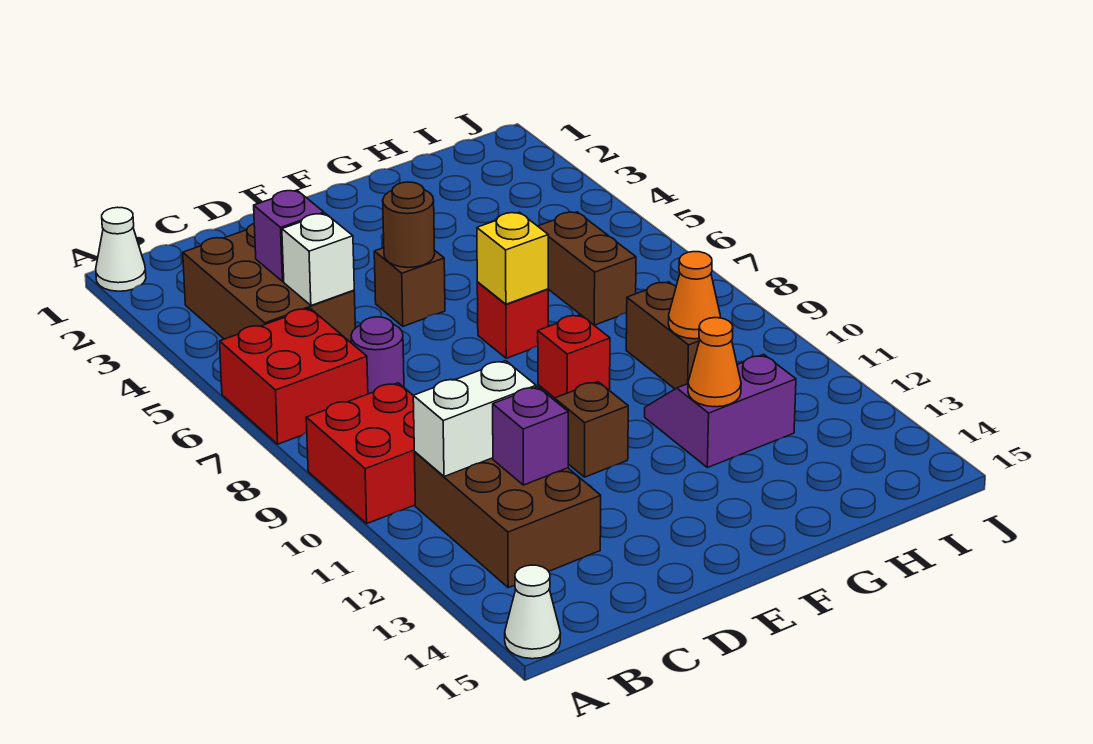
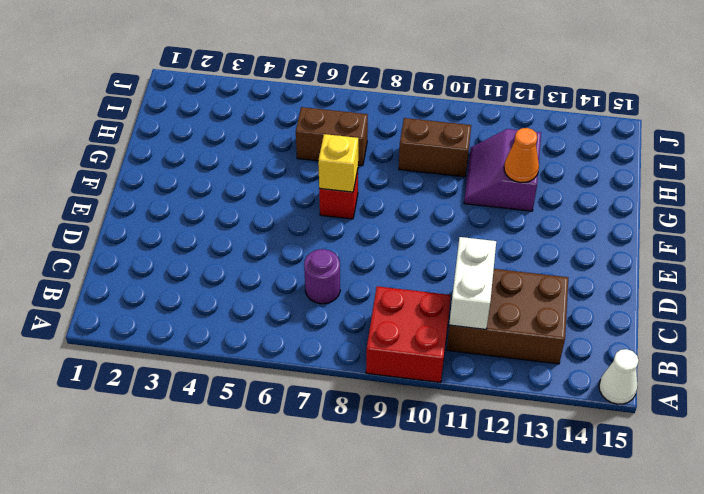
none -> white 1x1 cone [96,207,146,291]
none -> red 2x2 brick [220,308,368,444]
none -> brown 2x3 brick [183,224,355,342]

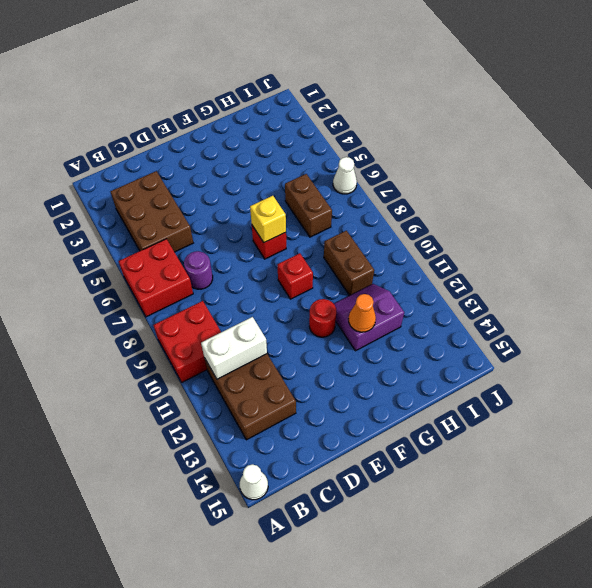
red 1x1 round brick [309,299,336,337] -> none
white 1x1 cone [333,157,357,194] -> white 1x1 cone moved to [96,207,146,291]
none -> brown 1x1 brick [374,248,445,326]
none -> brown 1x1 brick [555,382,628,477]
none -> purple 1x1 brick [254,190,324,282]

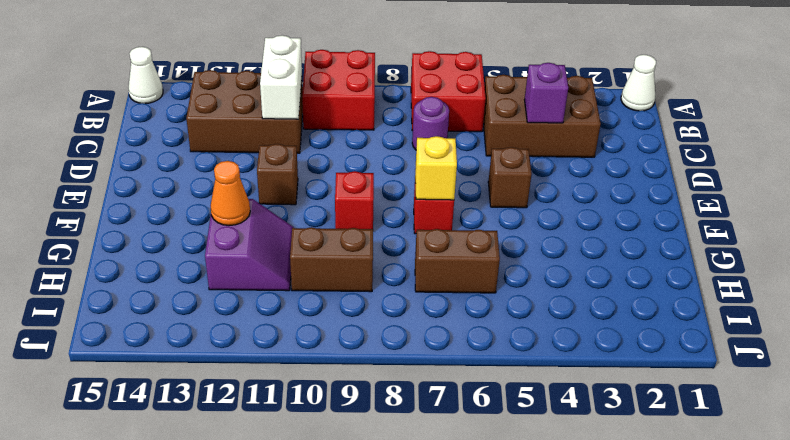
none -> white 1x1 brick [282,213,354,305]
none -> purple 1x1 brick [493,387,568,485]
none -> brown 1x1 round brick [383,182,435,268]

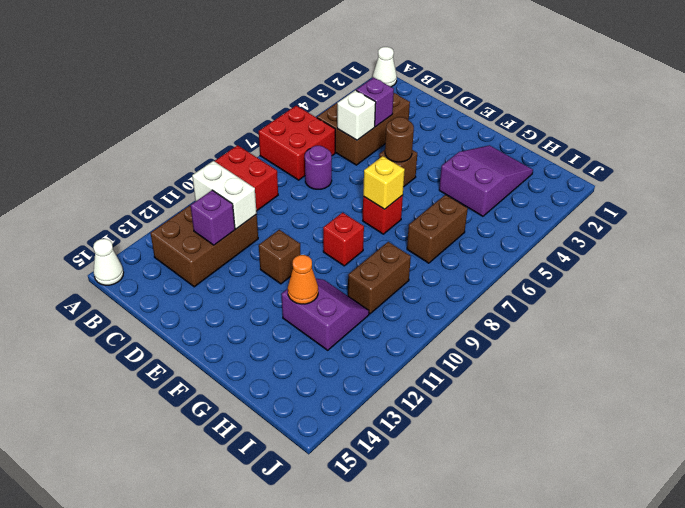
purple 2x3 slope [439,145,533,216] -> none
none -> orange 1x1 cone [668,252,720,339]

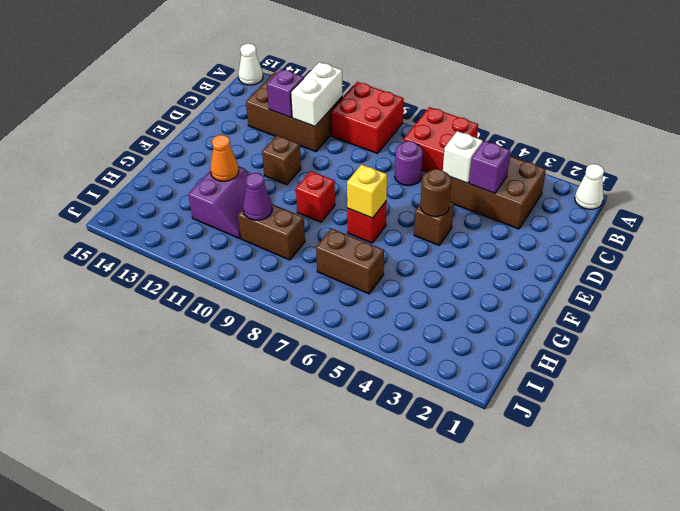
purple 1x1 cone [243,173,272,220] -> orange 1x1 cone [668,252,720,339]

